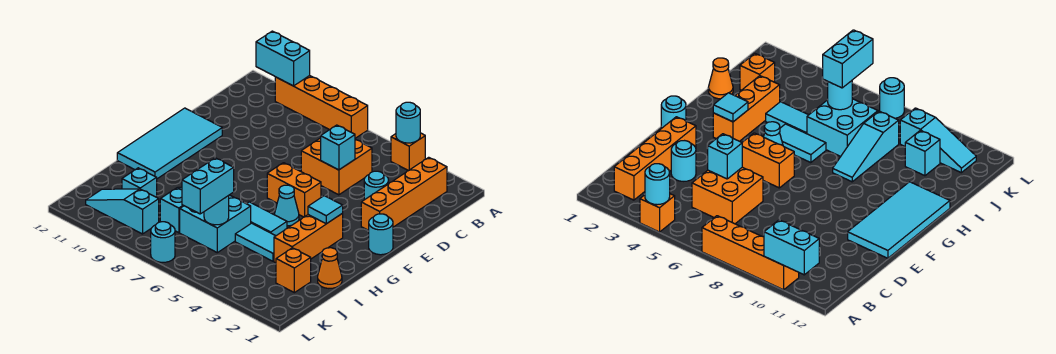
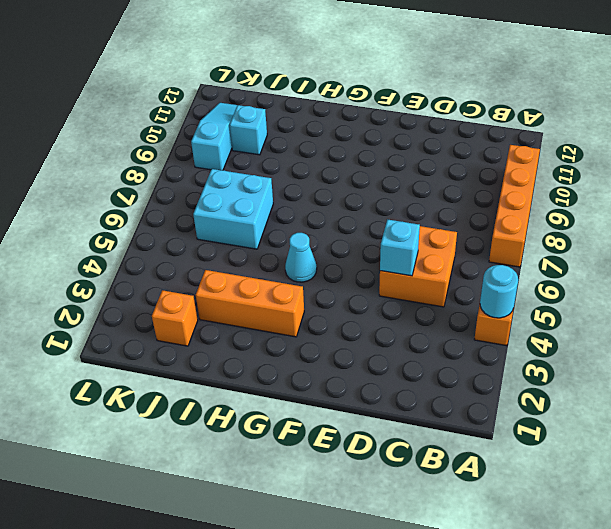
none -> orange 1x4 brick [361,157,447,230]
none -> cyan 1x1 round brick [364,171,389,200]
none -> cyan 2x4 tile [117,108,222,179]

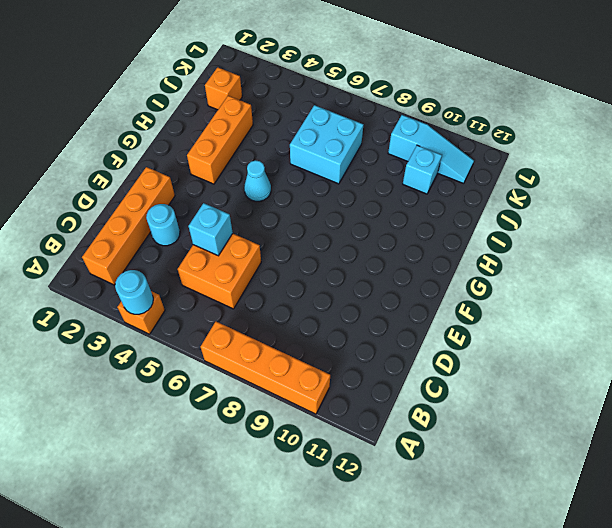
none -> cyan 2x4 tile [117,108,222,179]
none -> cyan 1x1 round brick [369,214,393,255]
none -> orange 1x2 brick [267,163,321,217]

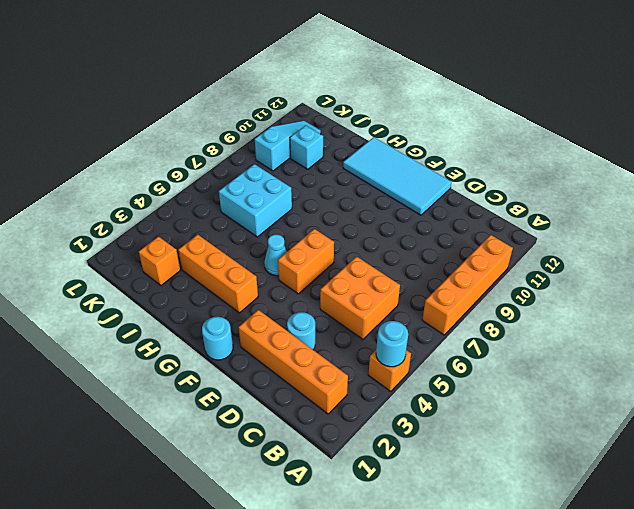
none -> cyan 1x2 tile [247,202,287,236]
none -> cyan 1x3 slope [160,187,184,233]
none -> orange 1x1 cone [318,248,342,289]

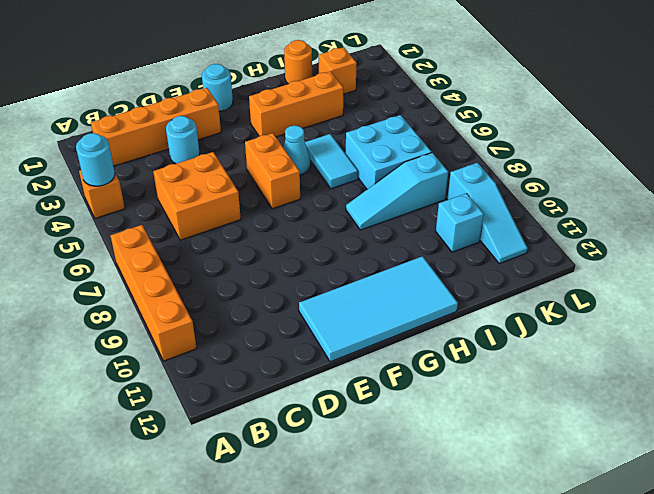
orange 1x1 round brick [284,40,312,84] -> orange 1x1 cone [318,248,342,289]
none -> cyan 1x2 tile [235,223,275,261]
none -> cyan 1x1 round brick [151,222,175,262]
none -> cyan 1x2 brick [256,31,310,86]

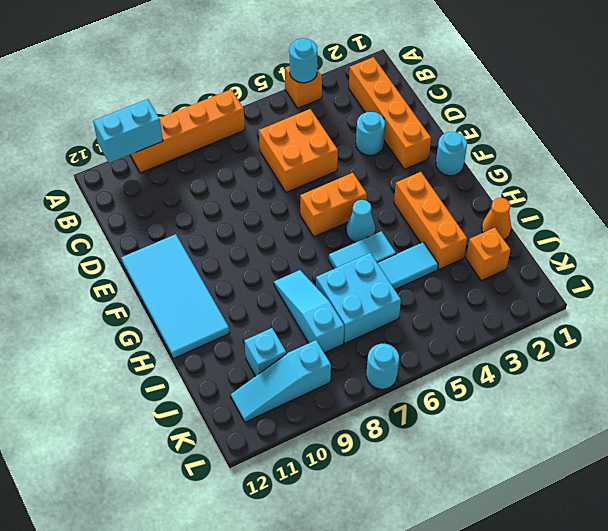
none -> cyan 1x1 brick [321,125,355,170]
none -> cyan 1x1 tile [308,196,343,224]
none -> cyan 1x1 round brick [204,196,229,225]

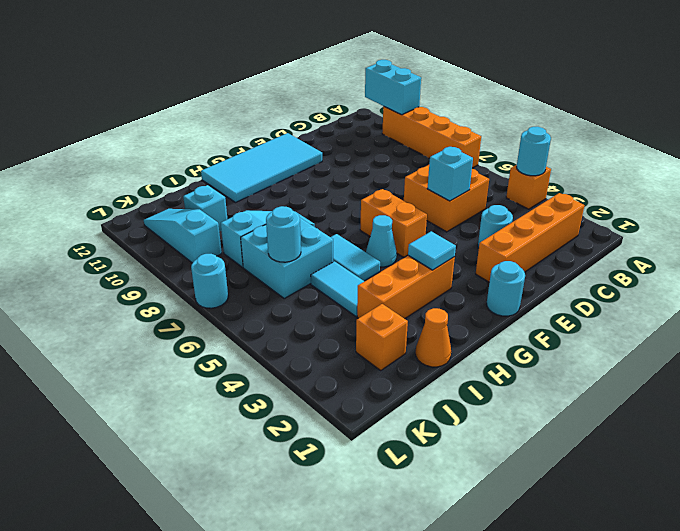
none -> cyan 1x2 brick [182,158,234,214]

